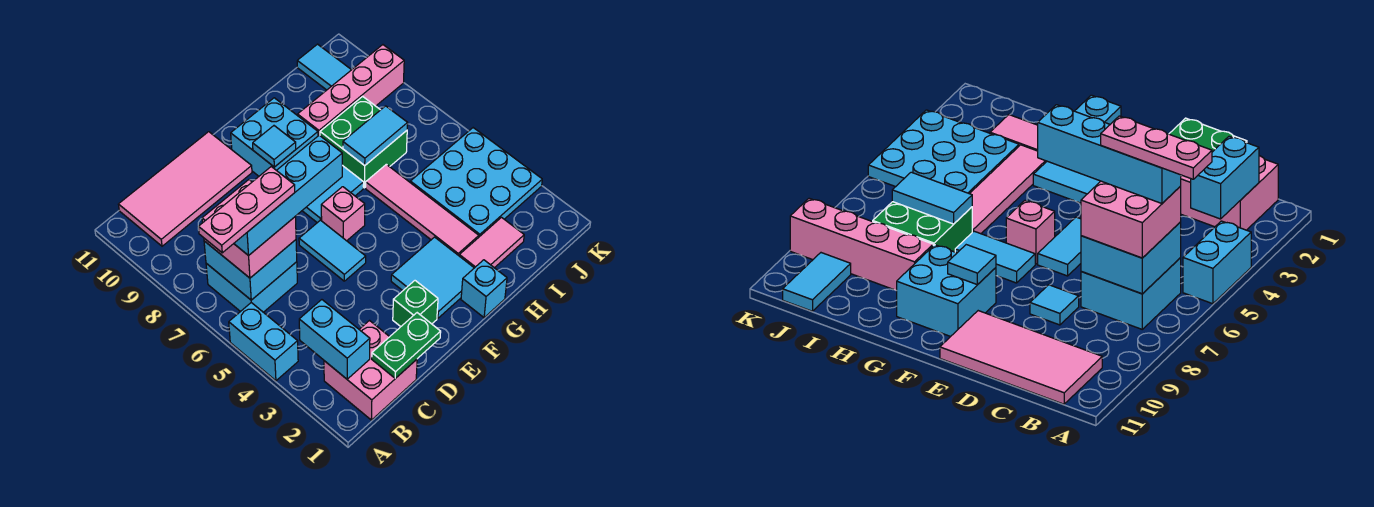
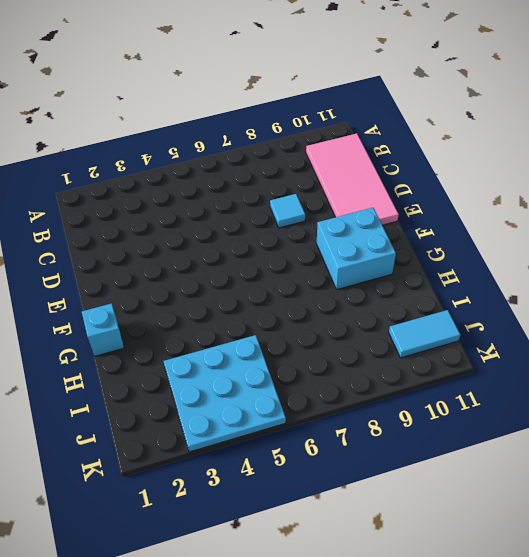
none -> cyan 1x2 brick [229,303,298,381]
none -> pink 2x2 brick [324,321,417,420]
none -> cyan 2x2 brick [206,262,297,312]

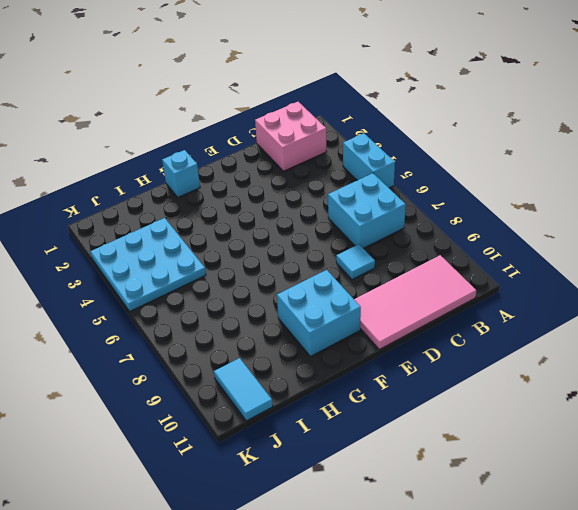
none -> green 1x1 brick [393,281,438,327]
none -> cyan 1x2 tile [299,220,366,281]
none -> cyan 2x2 tile [391,237,474,318]

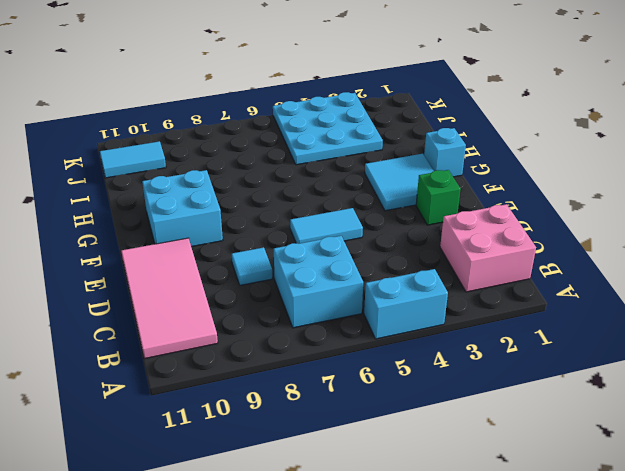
none -> pink 1x1 brick [321,187,365,241]
none -> cyan 1x2 tile [302,165,364,223]
none -> pink 1x2 tile [459,218,524,268]

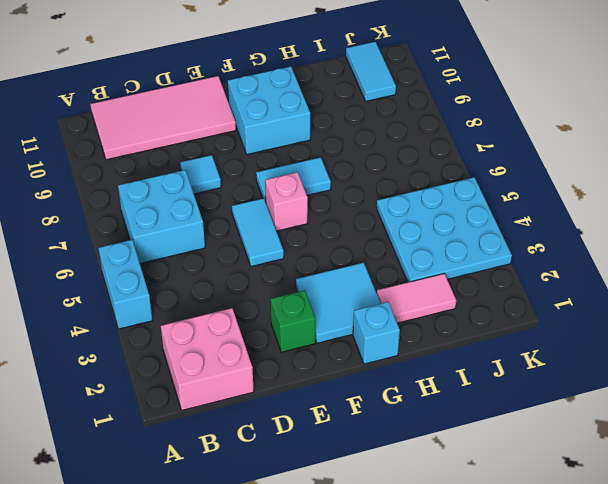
none -> pink 1x4 tile [366,164,479,256]
none -> green 2x2 brick [320,96,407,188]
none -> pink 1x4 brick [298,45,404,136]

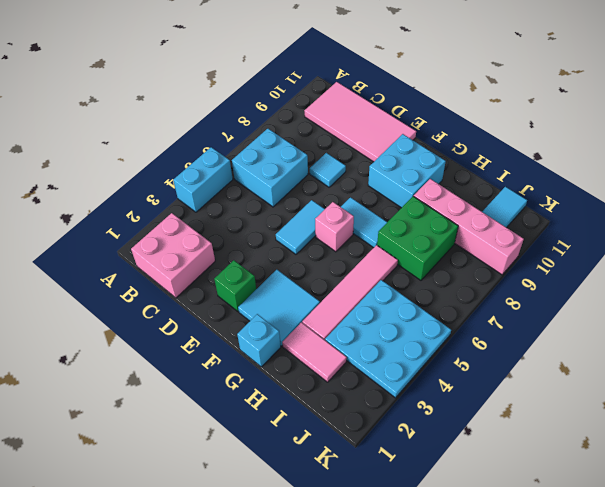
none -> cyan 1x2 brick [299,300,370,379]
none -> cyan 2x2 brick [204,240,297,300]
none -> green 1x2 plate [372,313,441,378]

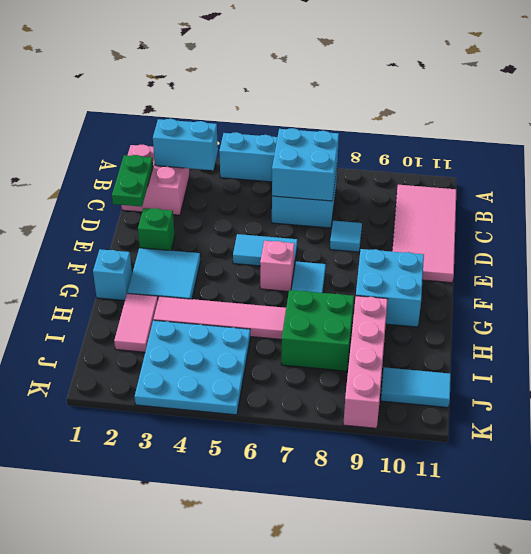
none -> cyan 1x1 tile [253,126,296,167]
none -> cyan 1x2 tile [343,106,408,166]
none -> pink 2x2 brick [202,180,296,278]

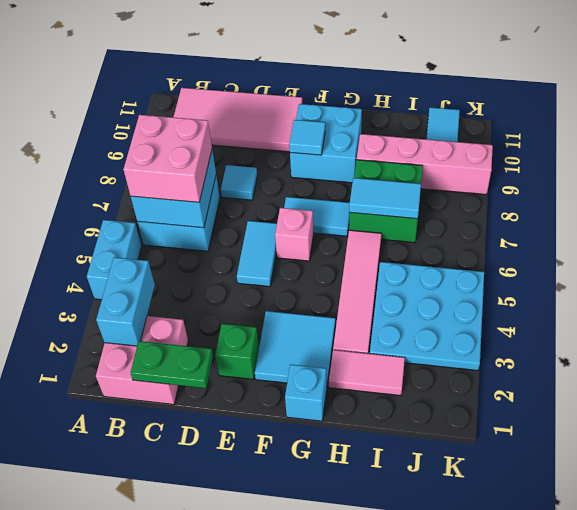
none -> cyan 1x4 brick [234,135,342,256]
none -> pink 1x3 plate [199,167,295,253]

